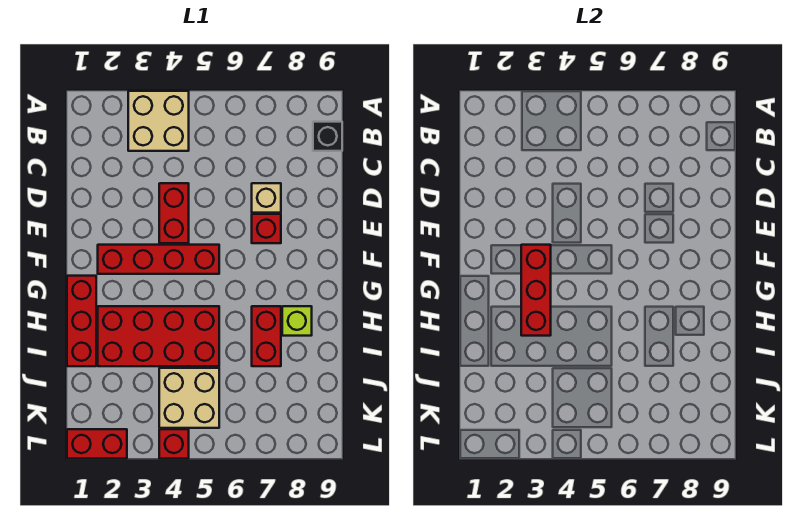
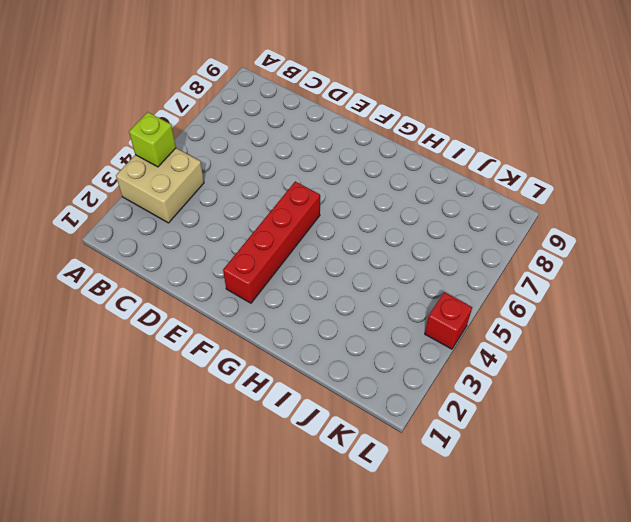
lime 1x1 brick [129,112,176,167] -> lime 1x1 brick moved to [282,306,312,336]
none -> black 1x1 brick [313,122,342,151]
none -> red 1x2 brick [159,183,189,243]
none -> tan 1x1 brick [252,183,281,213]

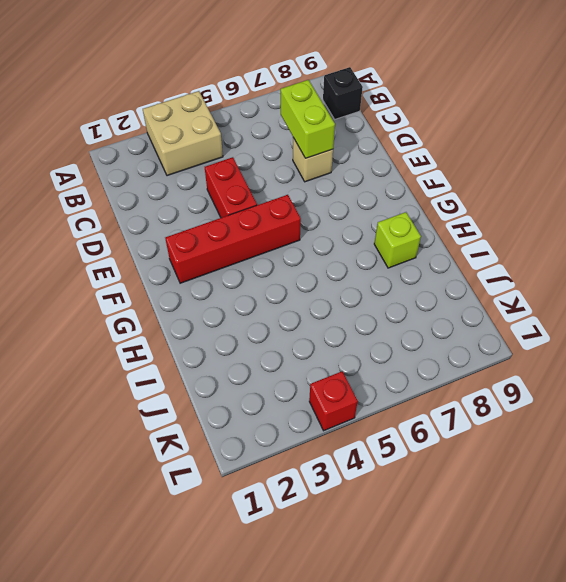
lime 1x2 brick [281,80,335,158] -> none
none -> red 1x1 brick [252,214,281,243]
none -> red 1x3 brick [67,276,96,366]
none -> red 2x4 brick [98,306,219,366]

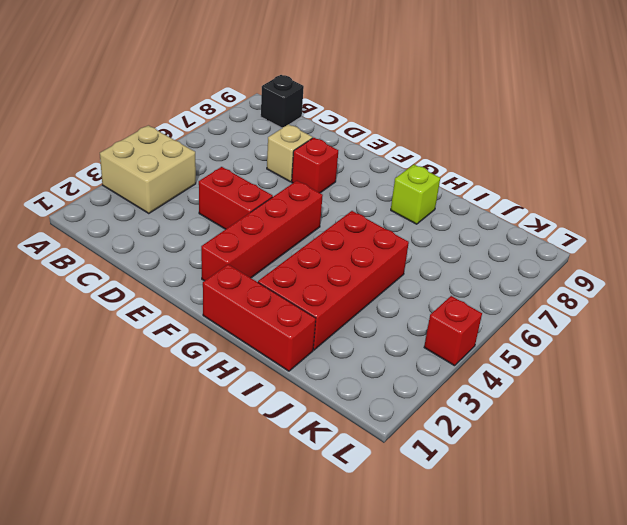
none -> red 1x2 brick [252,306,281,366]
none -> tan 2x2 brick [159,368,219,428]
none -> red 1x2 brick [67,429,127,459]

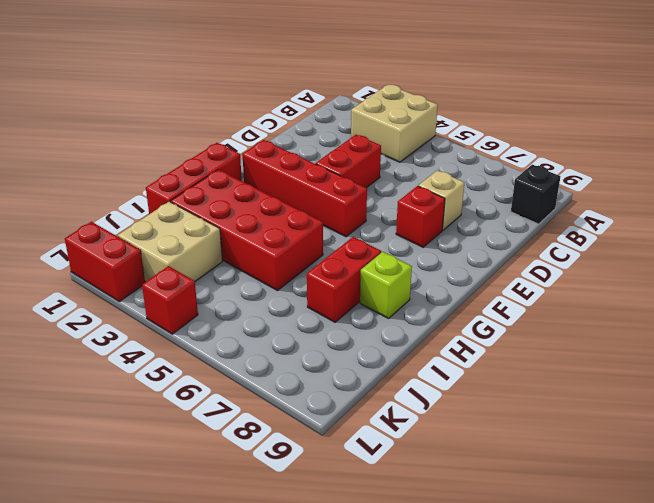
tan 2x2 brick [118,202,222,282] -> tan 2x2 brick moved to [159,368,219,428]
none -> red 1x3 brick [521,245,551,336]

